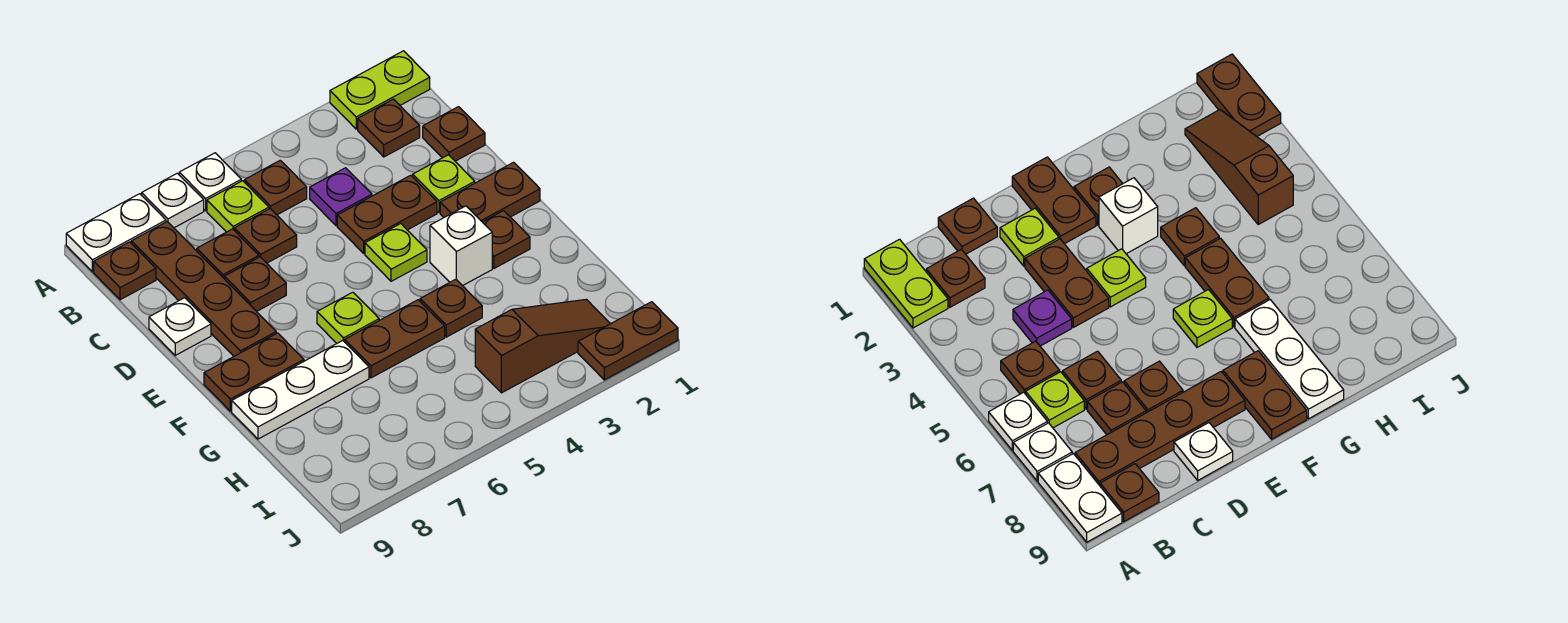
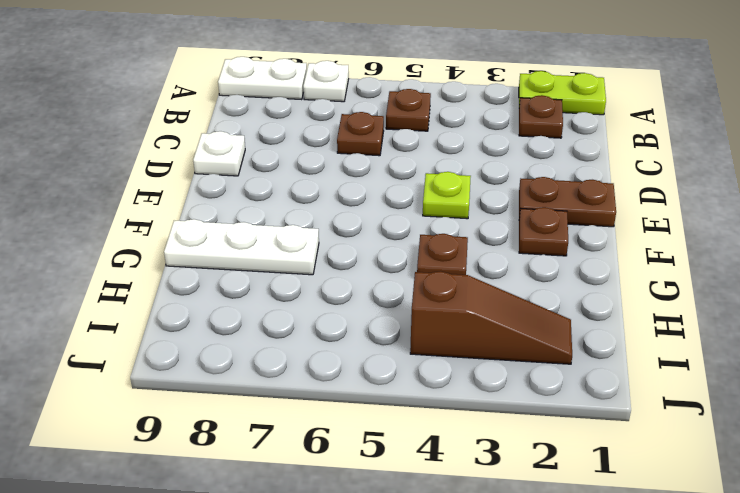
none -> white 1x1 plate [179,153,241,211]
none -> lime 1x1 plate [207,181,269,232]
none -> brown 1x4 plate [131,222,276,356]

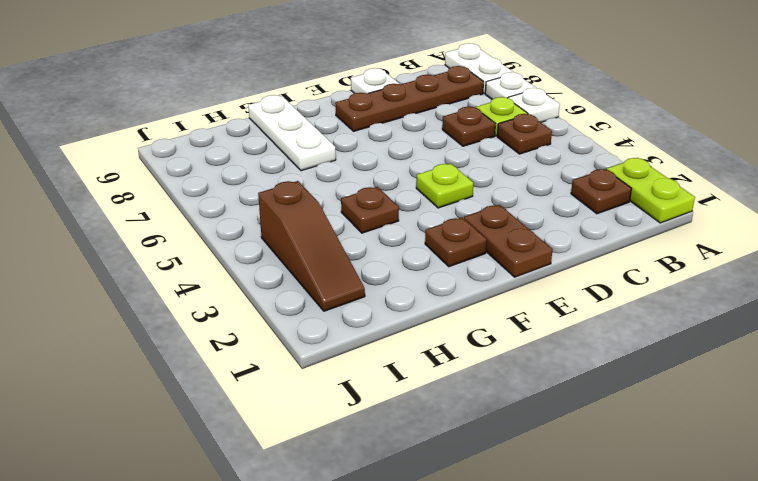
none -> brown 1x1 plate [94,242,156,300]
none -> brown 1x1 plate [423,107,485,161]
none -> purple 1x1 plate [310,168,372,226]

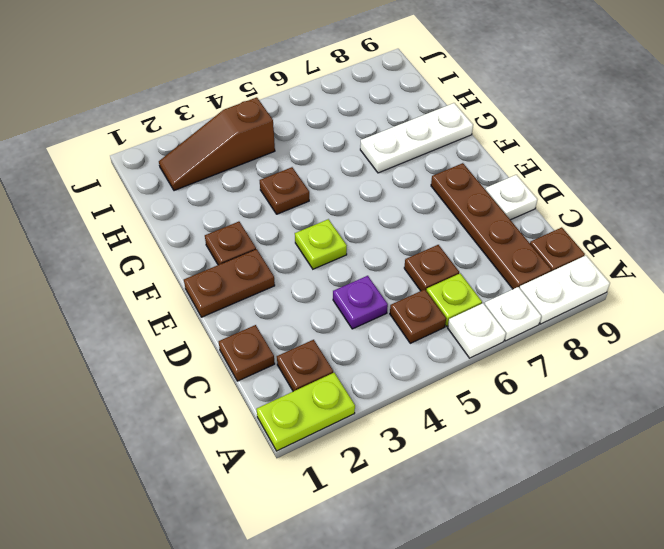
none -> brown 1x1 plate [197,229,259,278]
none -> lime 1x1 plate [413,155,475,213]
none -> brown 1x2 plate [337,175,437,253]

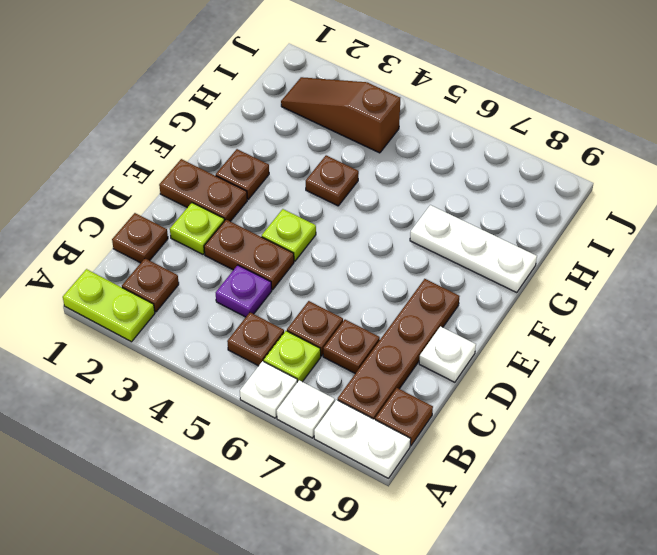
none -> brown 1x1 plate [224,257,286,311]
none -> white 1x1 brick [430,206,492,286]
none -> lime 1x1 plate [317,292,379,343]

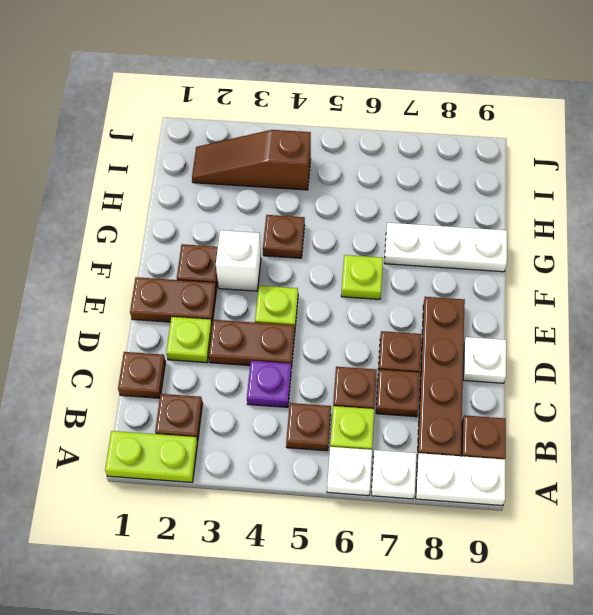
none -> brown 1x2 plate [204,333,304,411]
none -> brown 1x2 plate [345,300,445,378]
none -> brown 1x2 plate [578,302,678,380]

